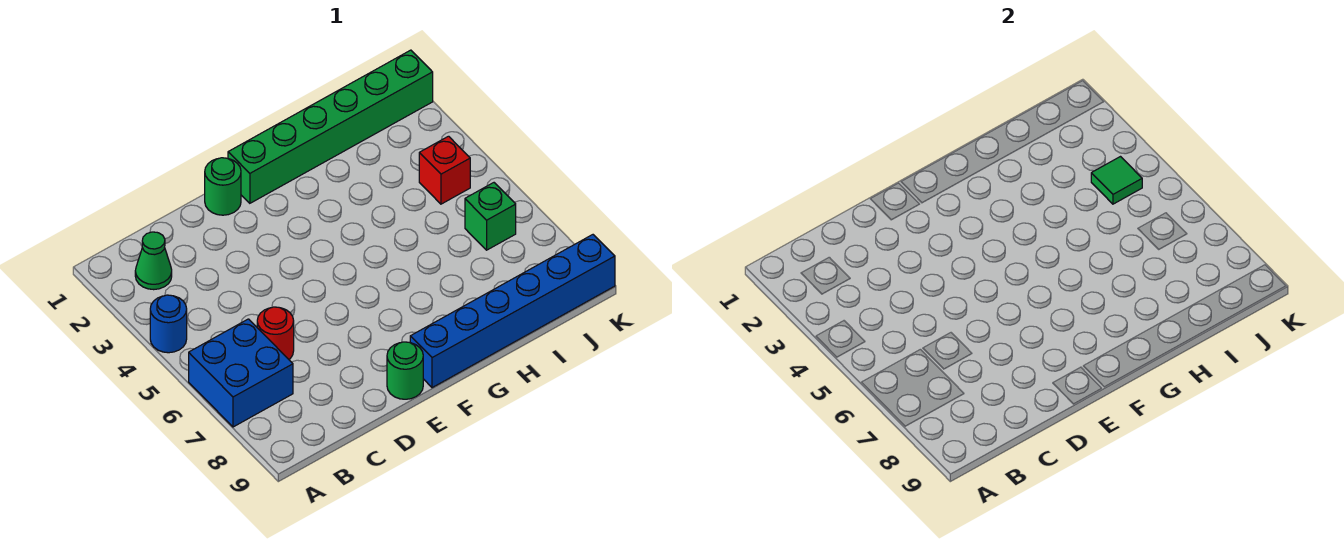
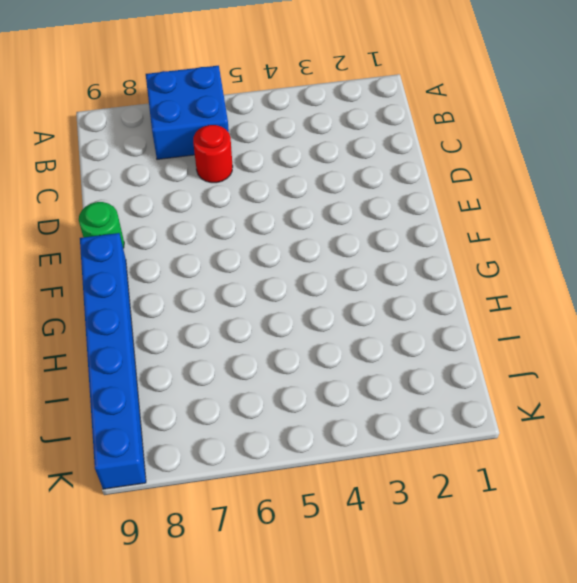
none -> blue 1x1 round brick [150,295,187,353]
none -> green 1x1 cone [135,232,172,290]

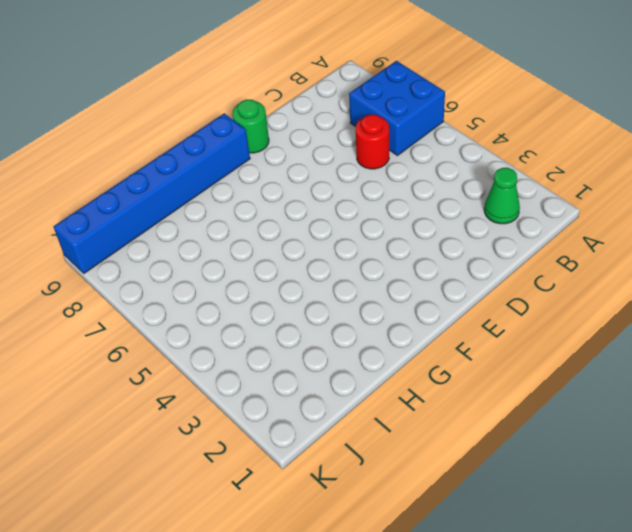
none -> blue 1x1 round brick [150,295,187,353]
none -> green 1x1 round brick [205,158,241,215]

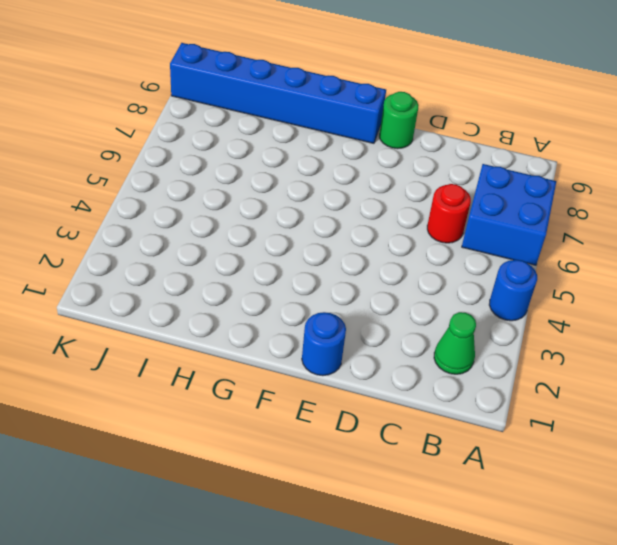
blue 1x1 round brick [302,312,346,376] -> green 1x1 round brick [205,158,241,215]
none -> green 1x6 brick [228,50,433,203]
none -> red 1x1 brick [419,136,470,204]

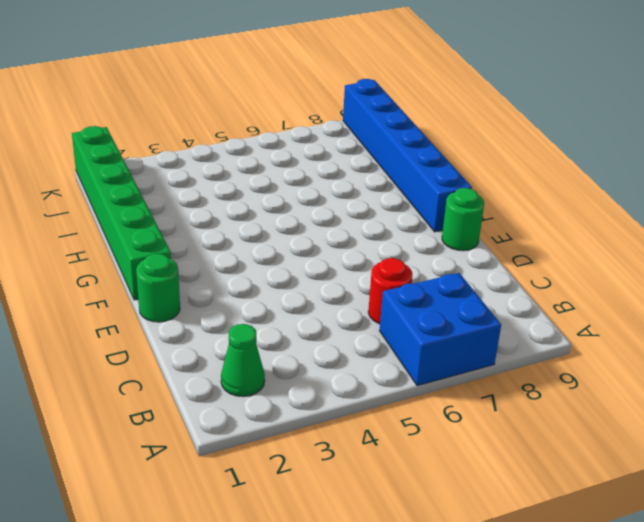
none -> blue 1x1 round brick [150,295,187,353]
none -> red 1x1 brick [419,136,470,204]

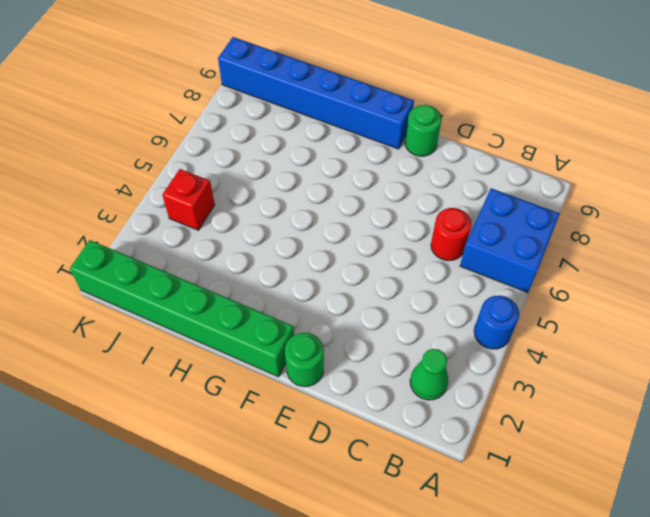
none -> green 1x1 brick [465,183,516,250]
none -> green 1x1 tile [1091,157,1142,204]

